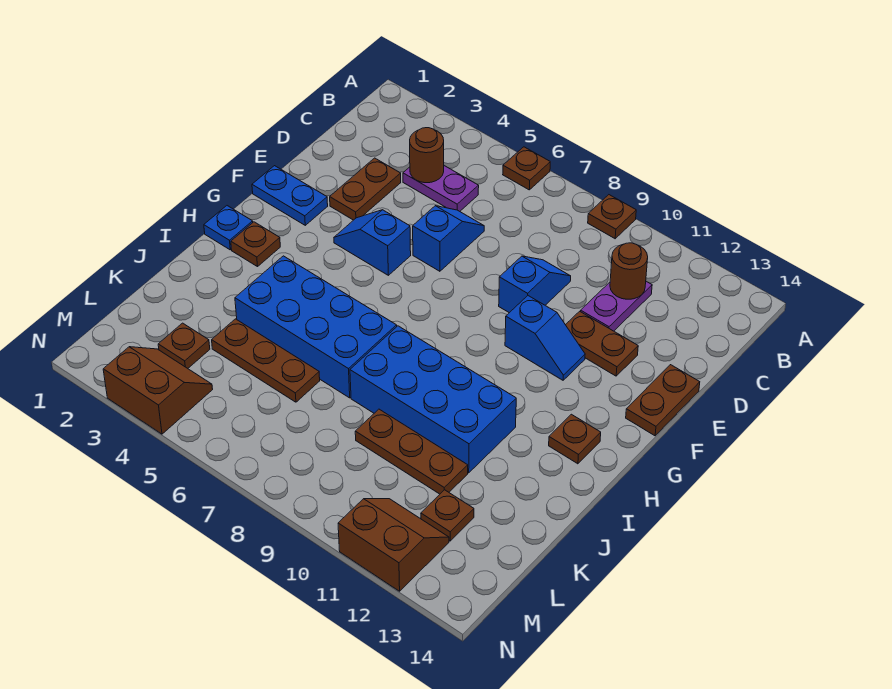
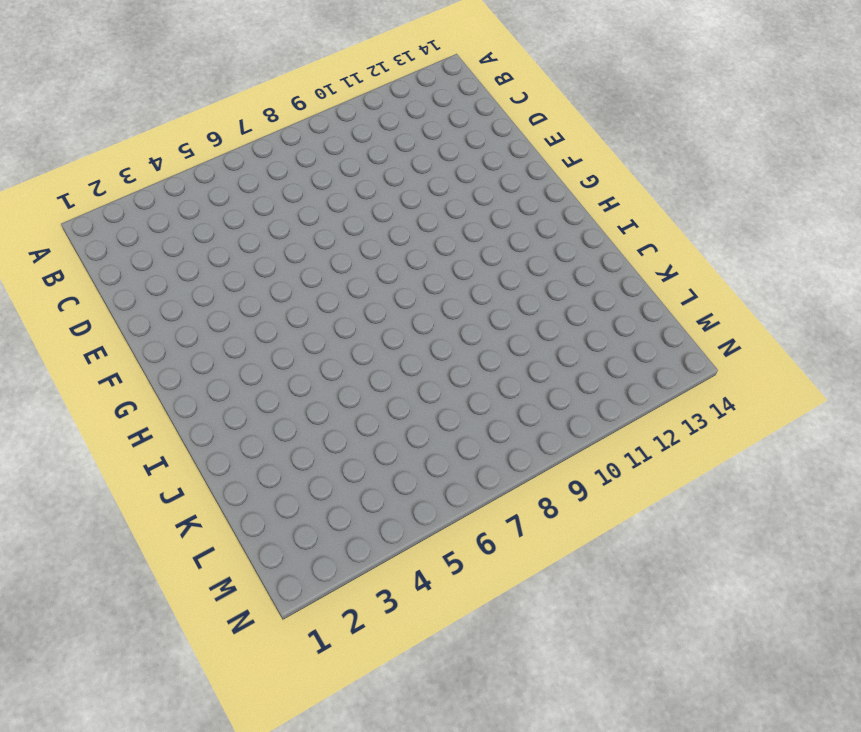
none -> brown 1x1 plate [503,147,550,190]
none -> brown 1x1 plate [588,195,636,239]
none -> purple 1x2 plate [403,166,479,211]

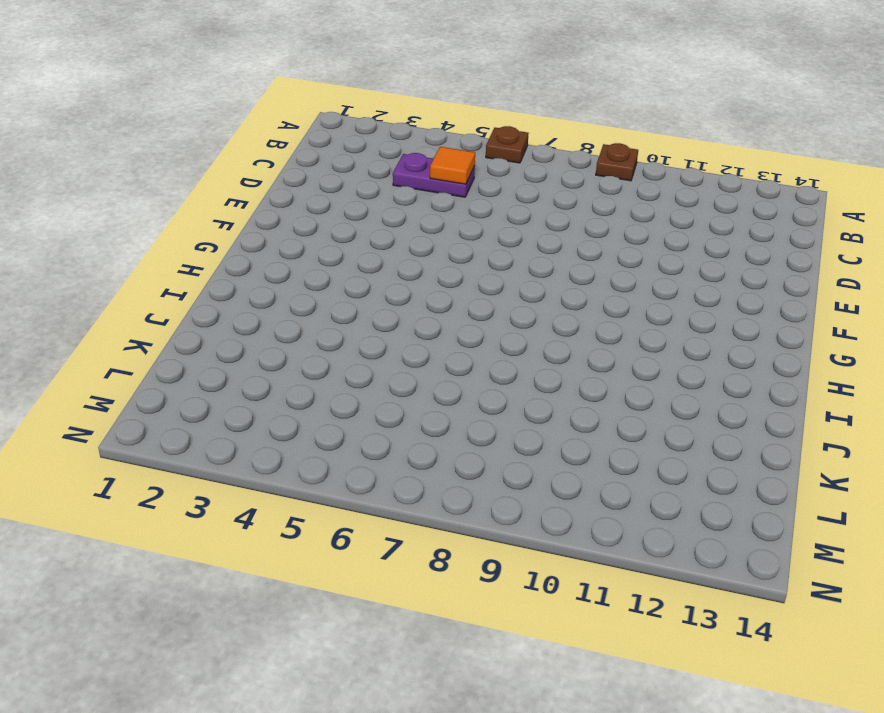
orange 1x1 tile [430,147,475,184] -> none
none -> purple 1x2 plate [581,281,652,331]
none -> brown 1x2 plate [330,158,401,220]
none -> blue 1x2 slope [413,206,484,271]

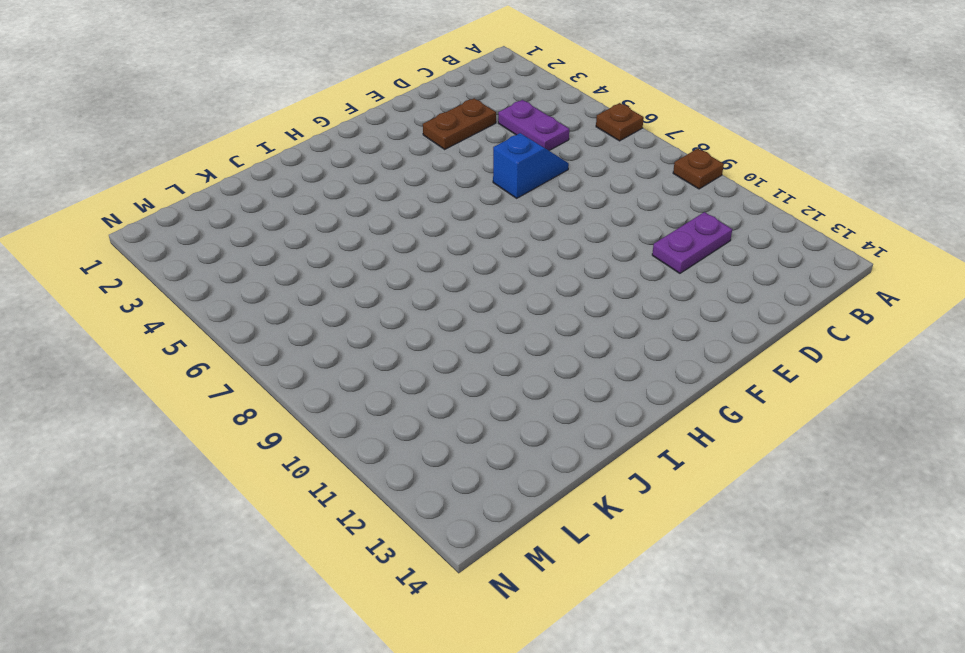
none -> blue 1x2 slope [499,256,571,313]
none -> brown 1x2 plate [566,311,638,376]
none -> brown 1x2 plate [626,365,700,436]

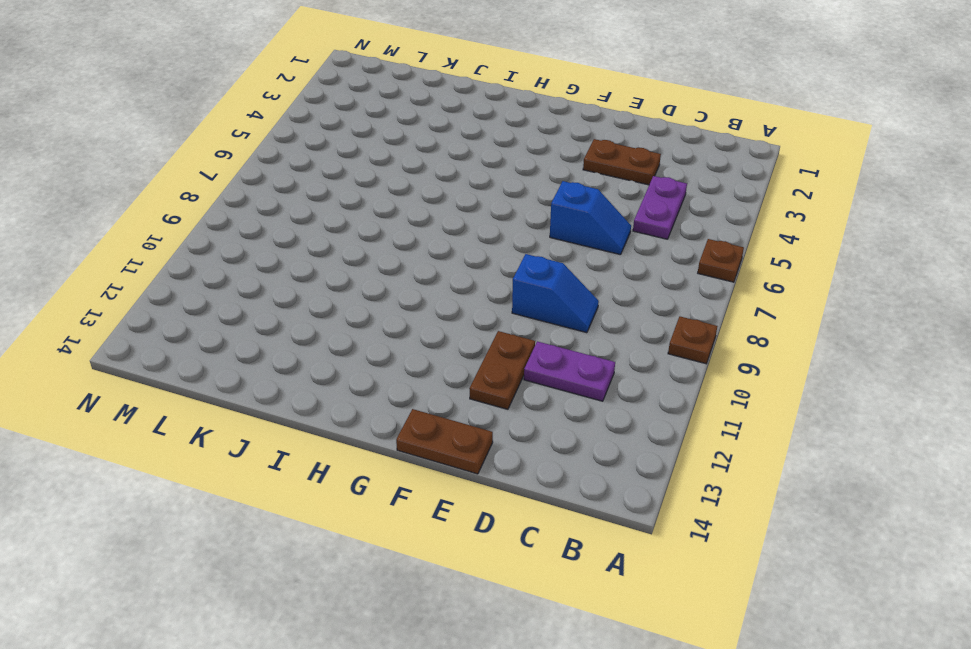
none -> blue 1x2 plate [252,166,328,225]
none -> blue 1x2 slope [334,210,411,275]
none -> blue 1x2 slope [505,296,585,380]

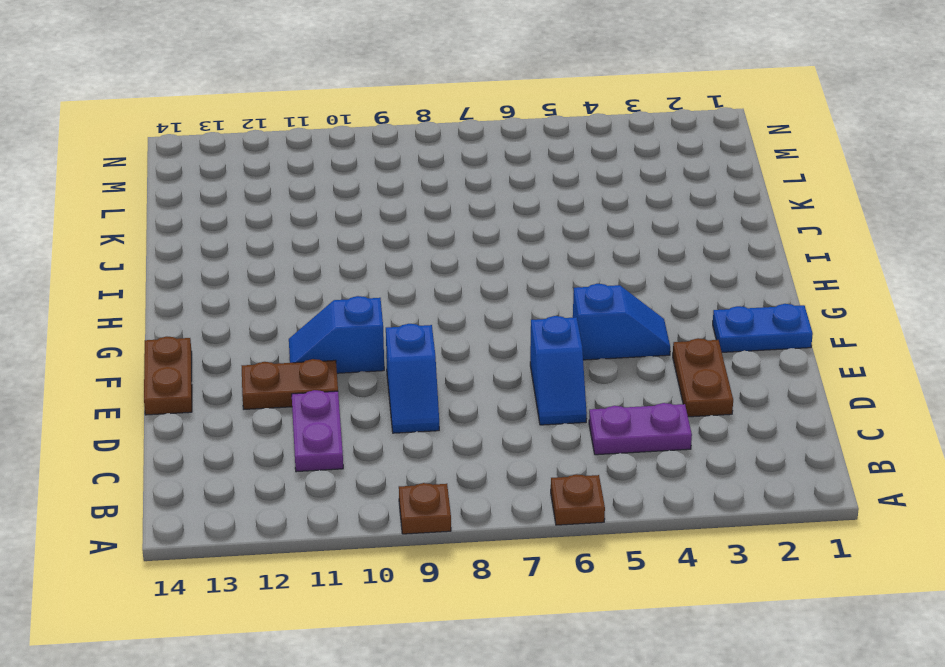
none -> blue 1x1 plate [204,206,253,250]
none -> brown 1x1 plate [231,222,280,267]
none -> brown 1x1 plate [549,414,601,464]

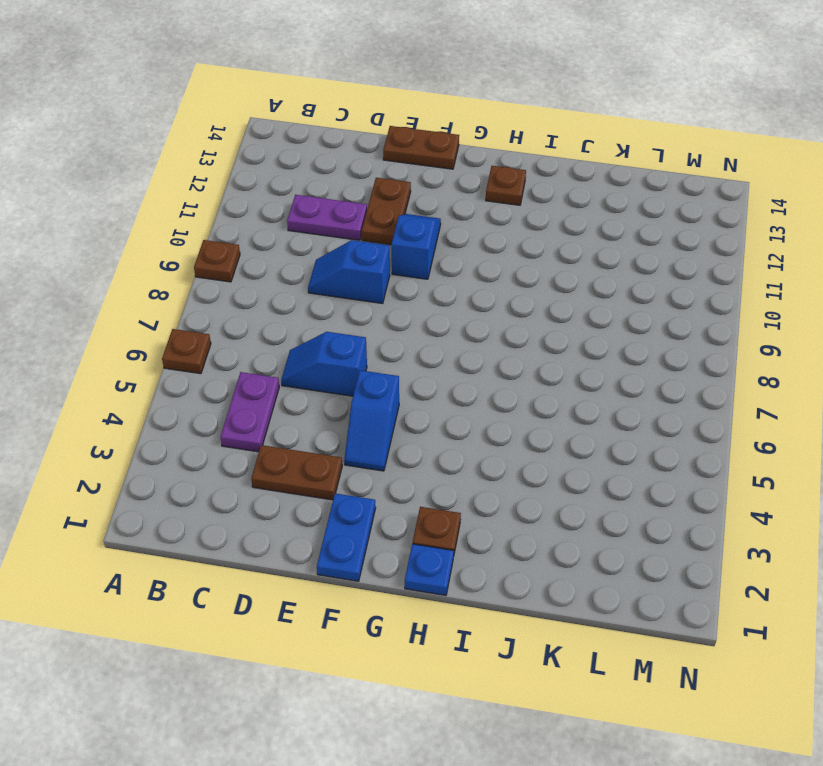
none -> blue 2x4 brick [235,256,397,398]
none -> blue 2x4 brick [350,326,516,473]
none -> brown 1x3 plate [212,319,320,402]

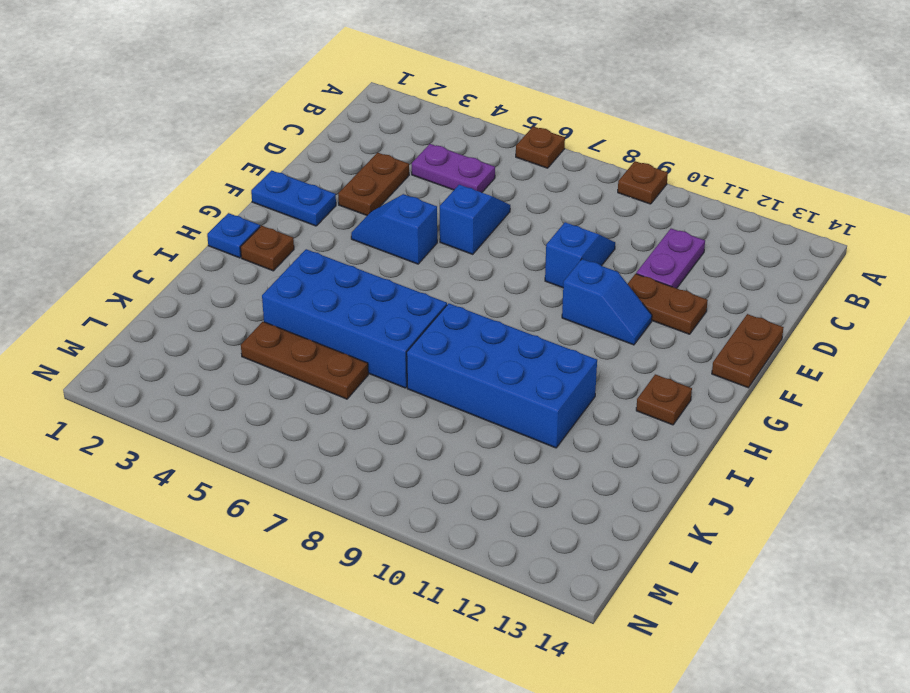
none -> brown 1x3 plate [355,409,468,494]
none -> brown 1x1 plate [158,323,210,368]
none -> brown 1x1 plate [421,490,474,541]

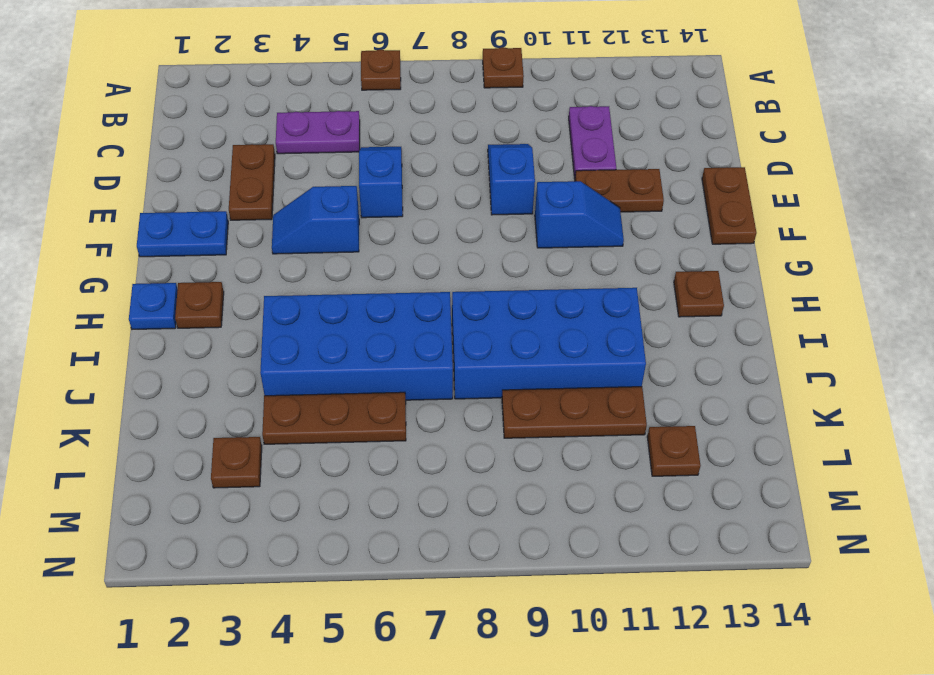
none -> brown 2x2 slope [103,347,213,434]
none -> brown 2x2 slope [338,499,449,591]
none -> brown 1x1 round brick [410,128,444,183]

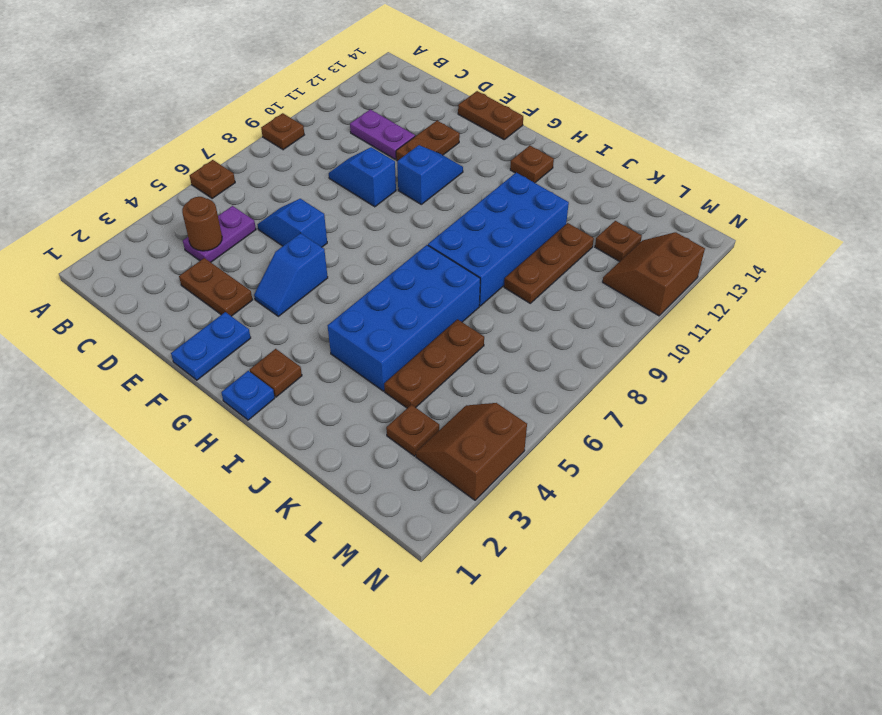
none -> brown 1x1 round brick [610,243,648,299]

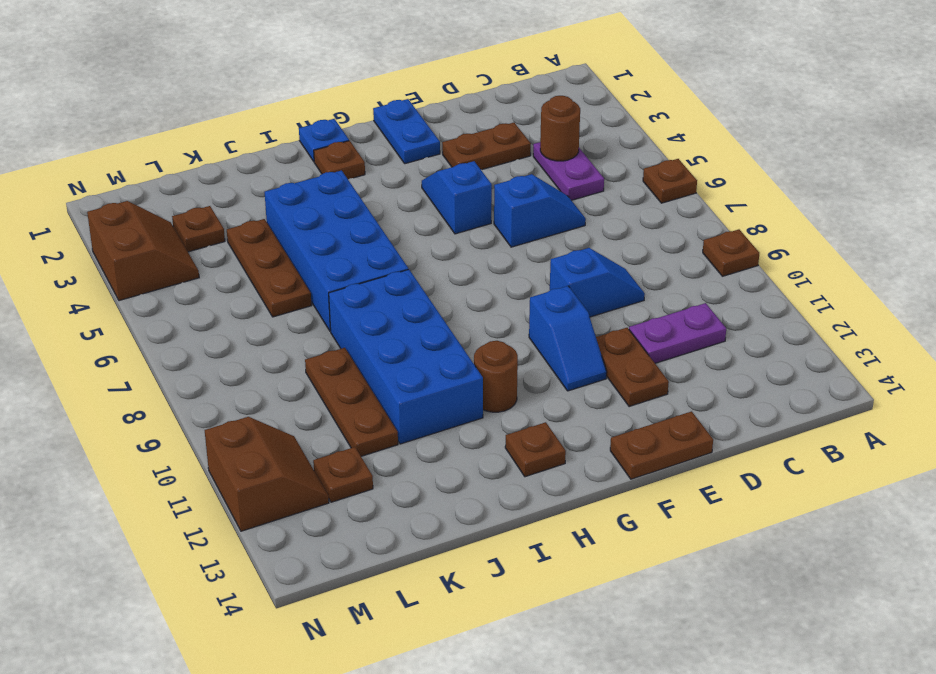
brown 1x1 round brick [474,341,518,412] -> brown 1x1 round brick moved to [610,243,648,299]

